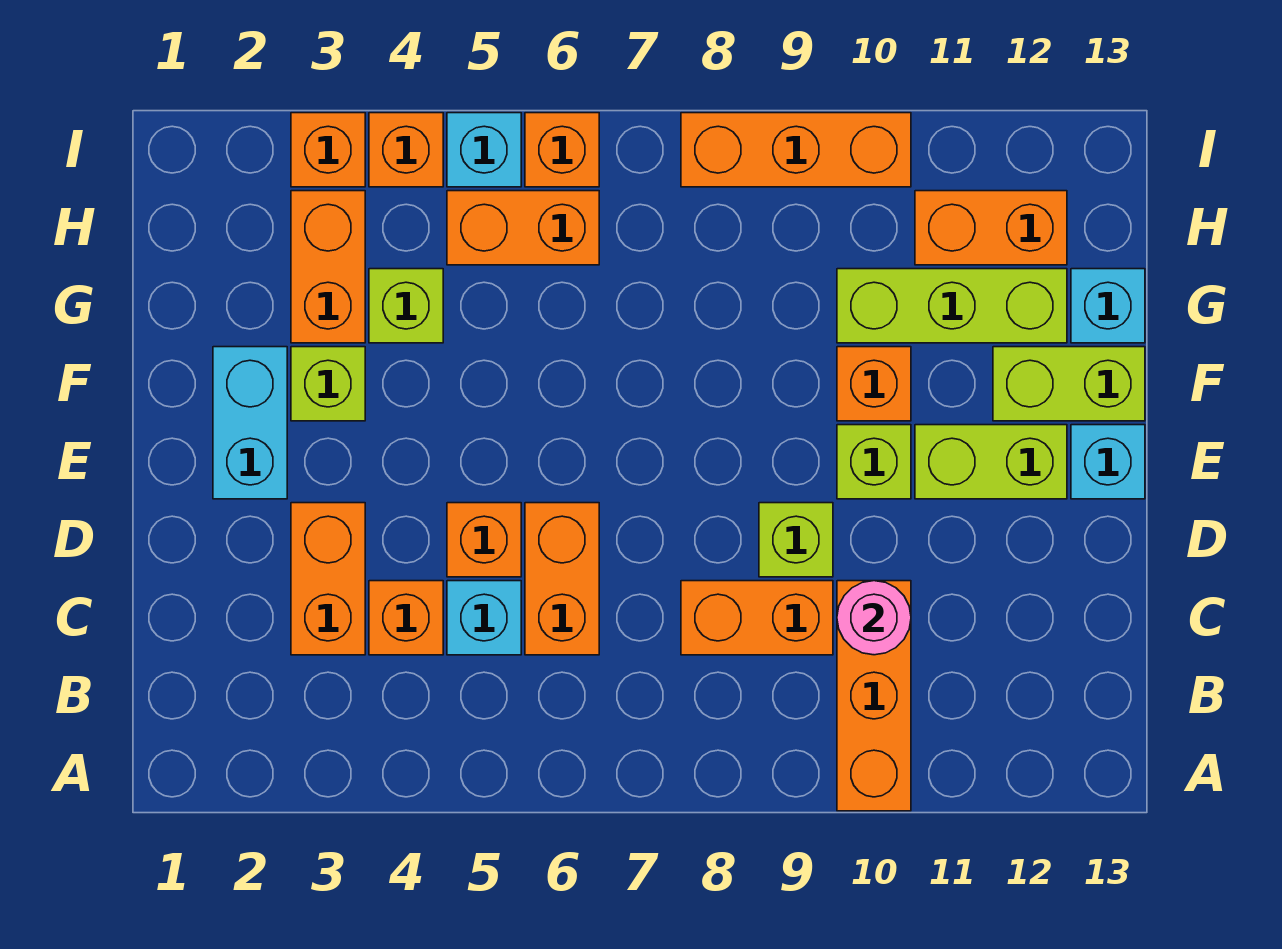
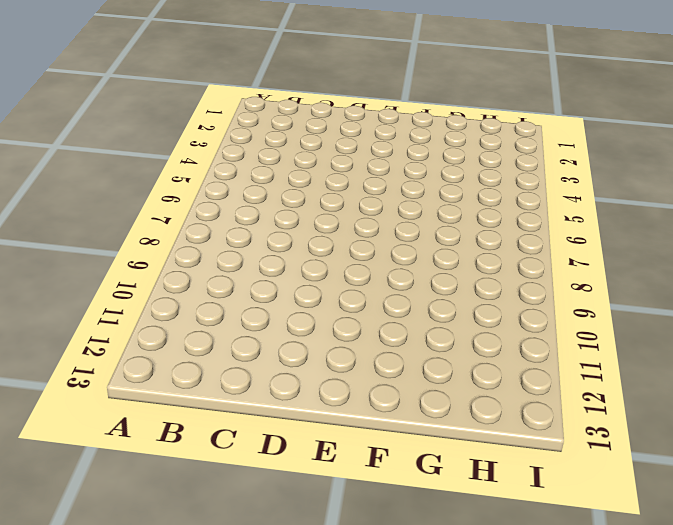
none -> orange 1x3 brick [837,581,911,811]
none -> orange 1x2 brick [291,503,365,655]
none -> orange 1x1 brick [369,581,443,655]

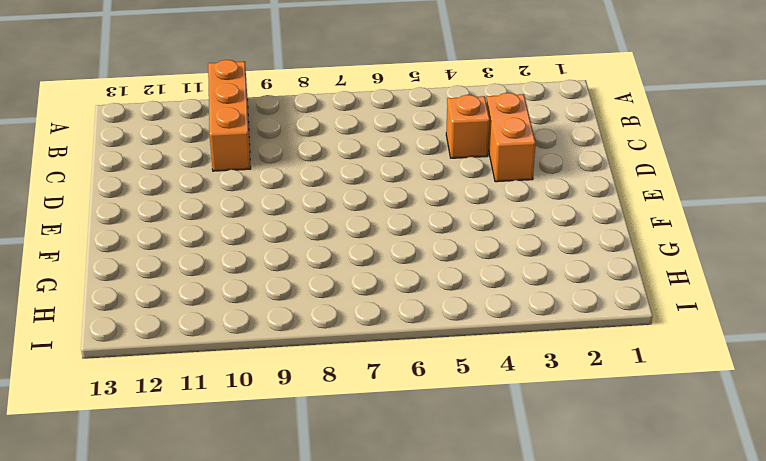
none -> cyan 1x1 brick [447,581,521,655]
none -> orange 1x2 brick [525,503,599,655]
none -> orange 1x2 brick [681,581,833,655]

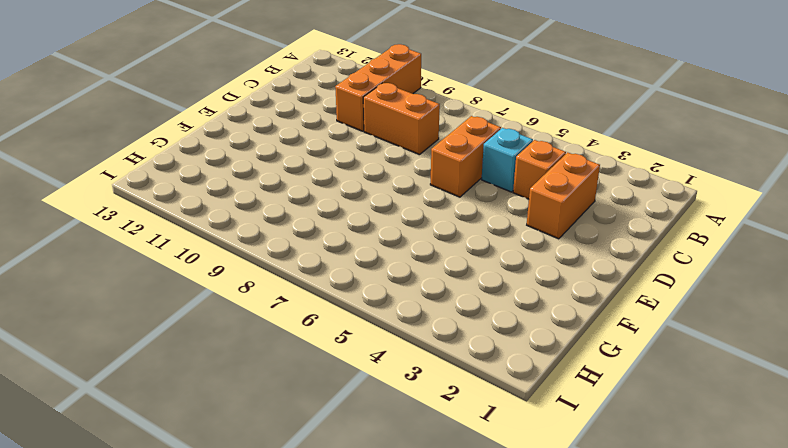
none -> orange 1x1 brick [447,503,521,577]
none -> lime 1x1 brick [759,503,833,577]
none -> cyan 1x2 brick [213,347,287,499]

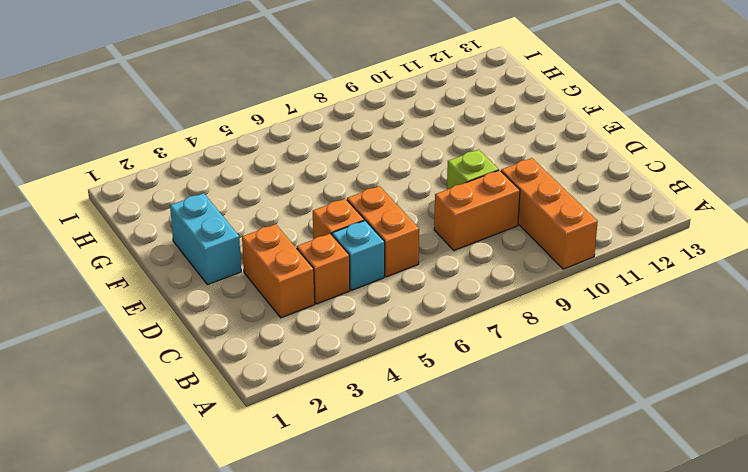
none -> lime 1x1 brick [837,425,911,499]
none -> lime 1x2 brick [915,425,1067,499]
none -> cyan 1x1 brick [1071,425,1145,499]

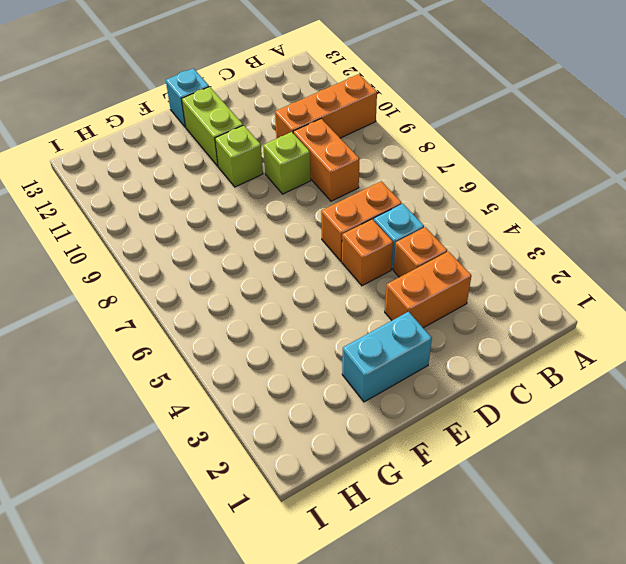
none -> lime 1x1 brick [291,347,365,421]
none -> orange 1x1 brick [837,347,911,421]
none -> lime 1x2 brick [993,347,1145,421]

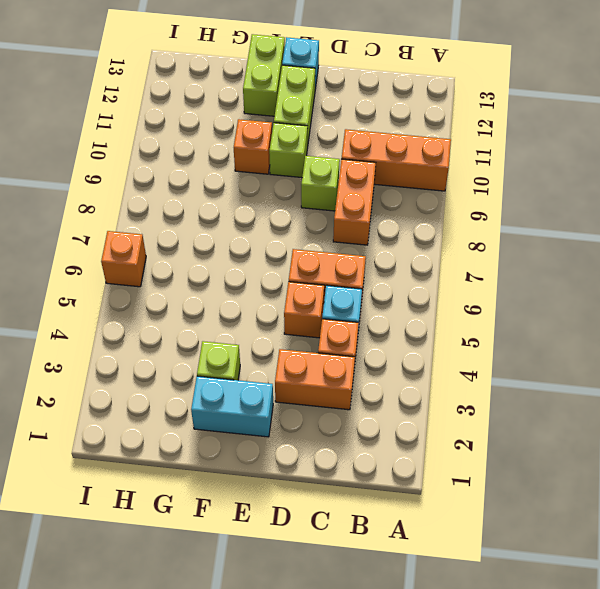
none -> orange 1x2 brick [291,191,365,343]
none -> lime 1x1 brick [369,269,443,343]
none -> lime 1x3 brick [837,269,1067,343]

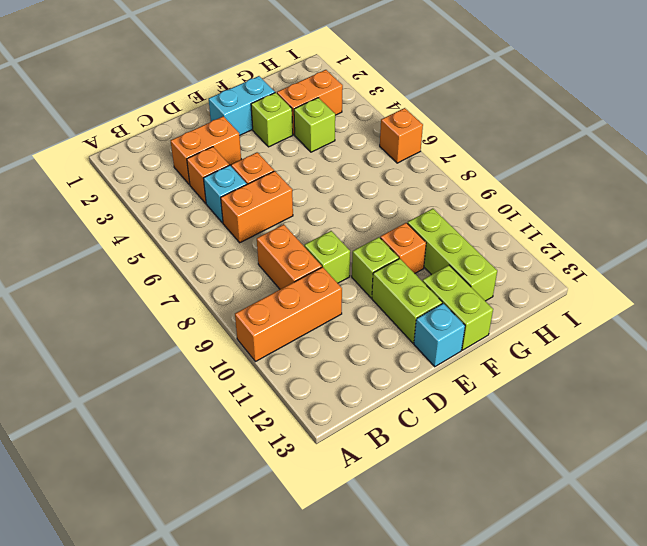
none -> cyan 1x1 brick [1071,269,1145,343]
none -> orange 1x2 brick [447,191,599,265]
none -> orange 1x2 brick [915,191,1067,265]

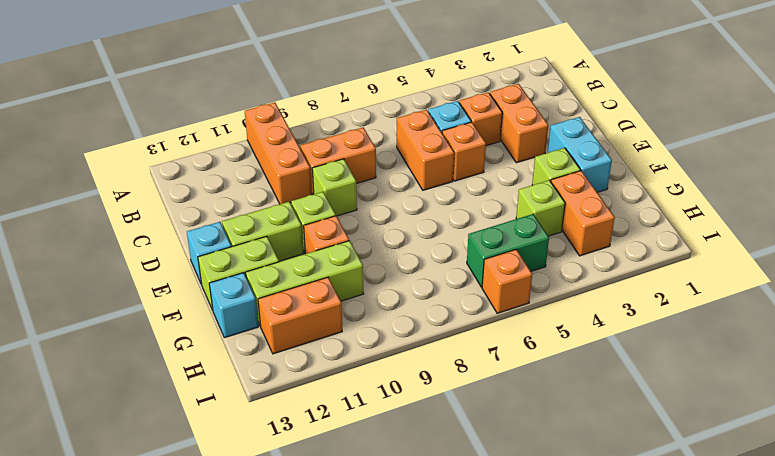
green 1x2 brick [467,214,549,287] -> orange 1x2 brick [447,191,599,265]
none -> orange 1x1 brick [291,113,365,187]
none -> orange 1x1 brick [369,113,443,187]
none -> cyan 1x1 brick [447,113,521,187]

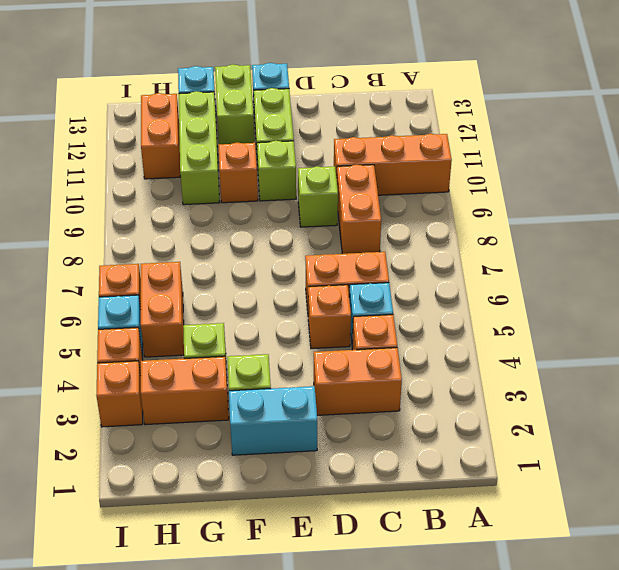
none -> orange 1x3 brick [681,113,911,187]
none -> pink 1x1 round brick [837,581,911,655]

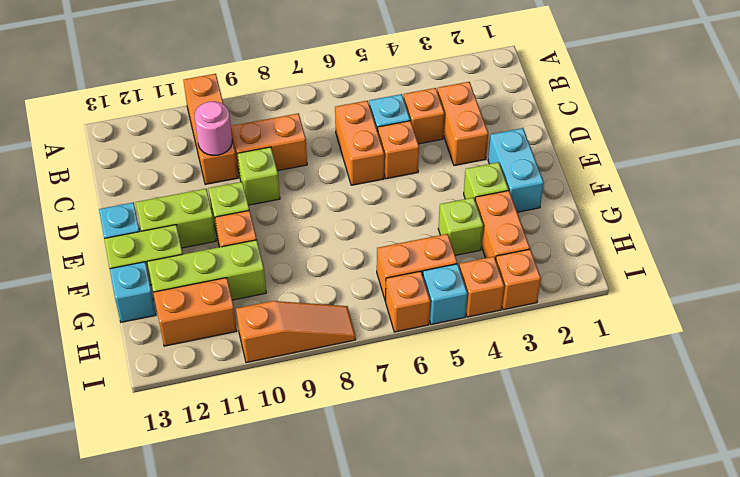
orange 1x3 slope [236,301,356,363] -> orange 1x3 brick [681,113,911,187]

